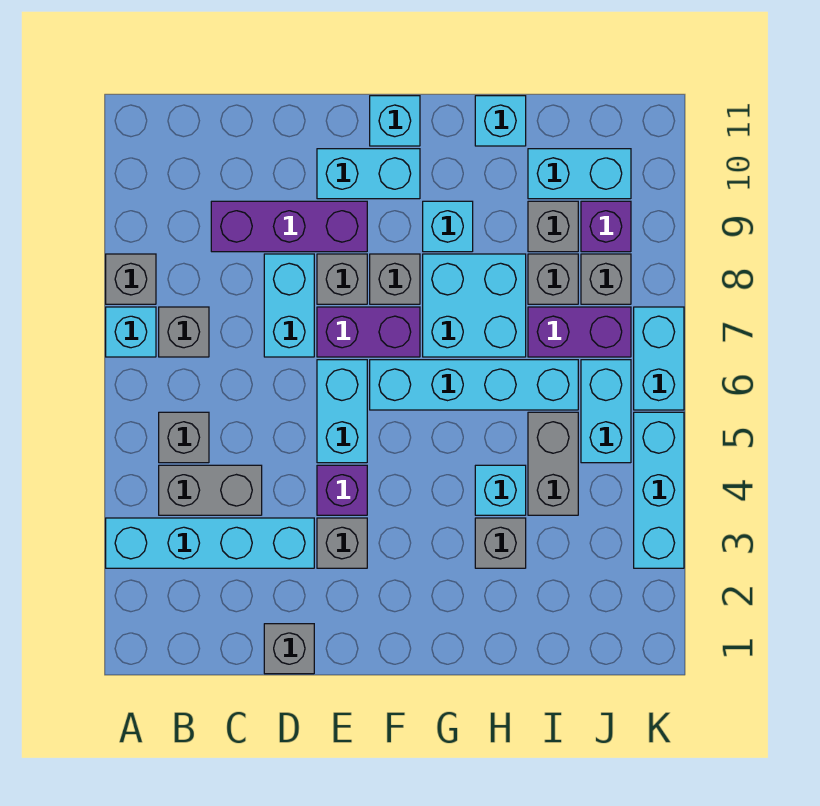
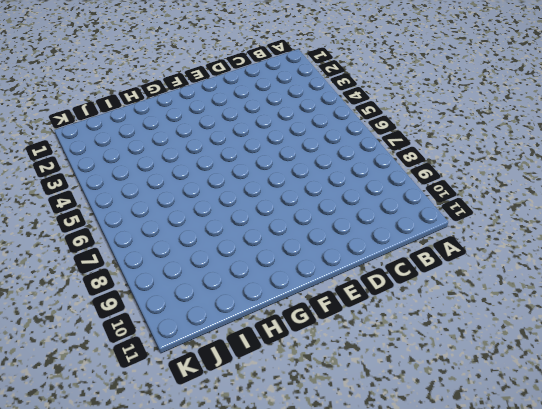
none -> cyan 1x4 brick [106,518,314,568]
none -> cyan 1x1 brick [106,307,156,357]
none -> grey 1x1 brick [106,254,156,304]
none -> grey 1x2 brick [159,465,262,515]

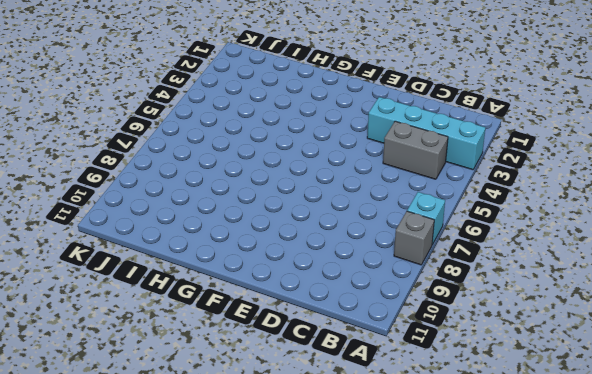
none -> grey 1x1 brick [159,412,209,463]
none -> grey 1x1 brick [159,307,209,357]
none -> purple 1x3 brick [211,201,367,252]
none -> grey 1x1 brick [264,624,314,674]

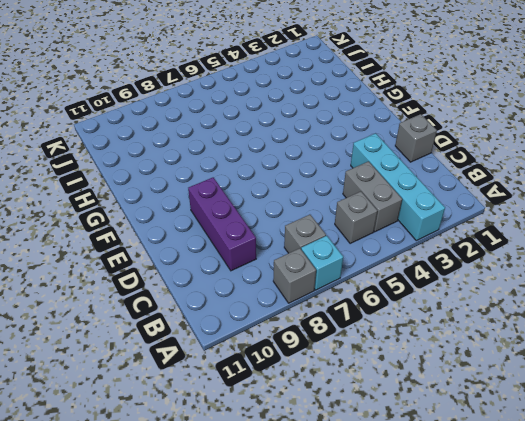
none -> cyan 1x2 brick [264,254,314,357]
none -> grey 1x1 brick [317,518,367,568]
none -> purple 1x1 brick [317,465,367,515]
none -> cyan 1x2 brick [317,360,367,463]

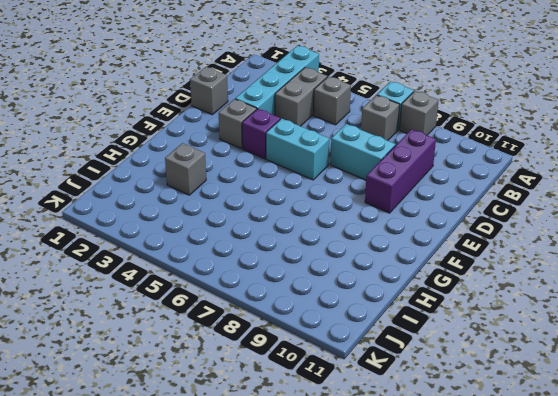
none -> purple 1x2 brick [317,307,420,357]
none -> grey 1x1 brick [317,254,367,304]
none -> cyan 1x2 brick [317,149,420,199]
none -> cyan 1x4 brick [370,360,578,410]

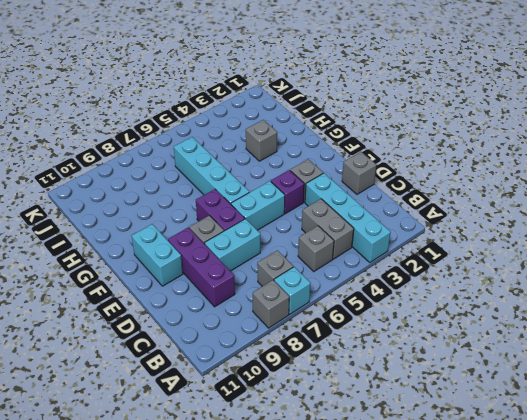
none -> grey 1x1 brick [370,254,420,304]
none -> cyan 1x1 brick [370,96,420,146]
none -> cyan 2x2 brick [423,254,526,357]
none -> cyan 1x1 brick [423,201,473,252]

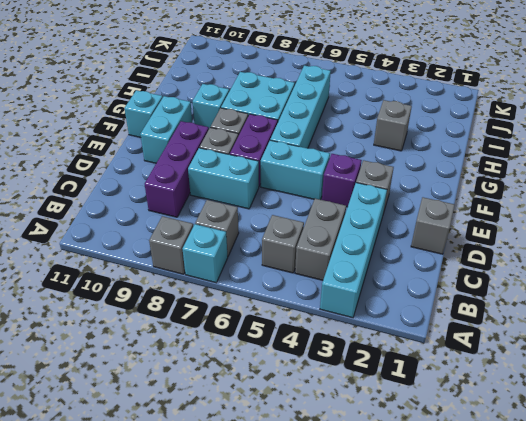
none -> cyan 1x1 brick [475,465,526,515]
none -> cyan 1x1 brick [475,96,526,146]
none -> grey 1x2 brick [528,412,578,515]
none -> purple 1x2 brick [528,307,631,357]

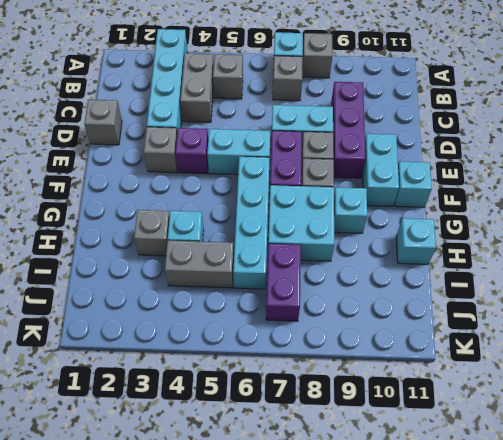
none -> grey 1x1 brick [528,254,578,304]
none -> grey 1x1 brick [528,201,578,252]
none -> cyan 1x2 brick [528,149,631,199]
none -> cyan 1x2 brick [581,360,631,463]

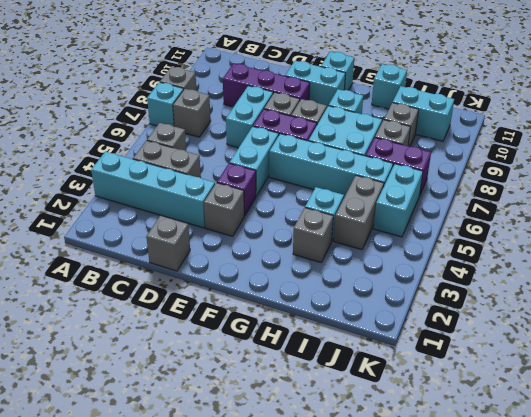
none -> grey 1x1 brick [581,254,631,304]
none -> purple 1x1 brick [581,201,631,252]
none -> cyan 1x3 brick [634,412,684,568]
none -> cyan 1x2 brick [634,307,684,410]

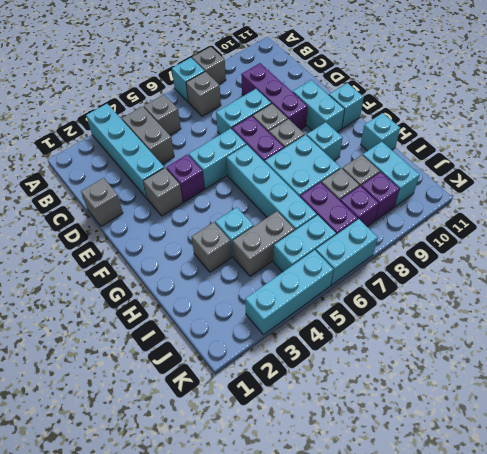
purple 1x1 brick [340,186,379,226] -> grey 1x1 brick [581,254,631,304]

